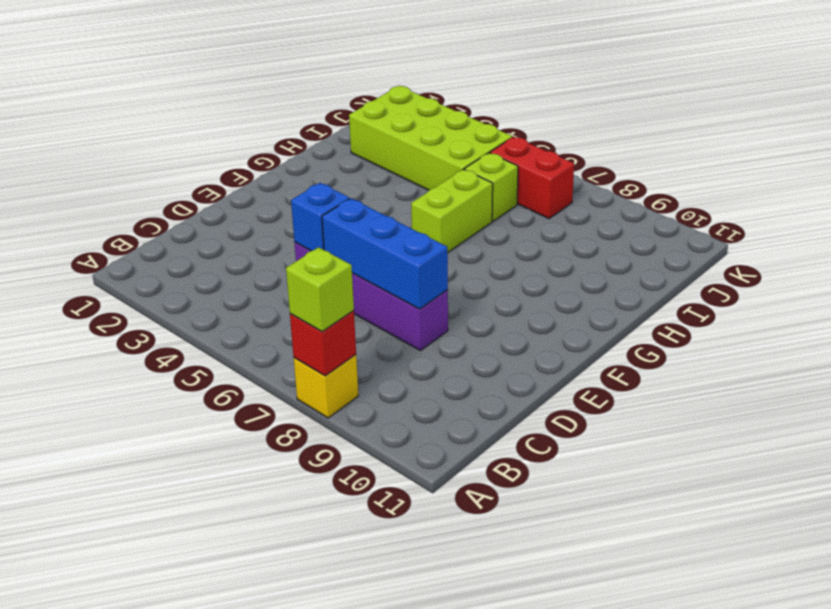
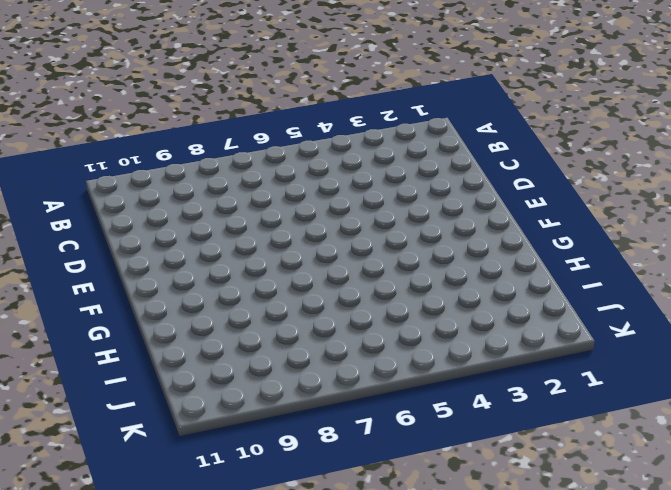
none -> yellow 1x1 brick [294,355,358,418]
none -> purple 1x4 brick [294,242,448,351]

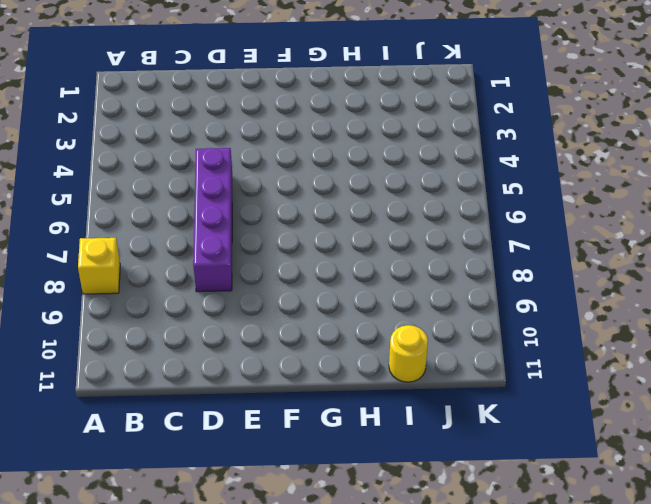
yellow 1x1 round brick [389,325,428,382] -> none
none -> lime 1x2 brick [411,169,493,253]
none -> lime 2x4 brick [349,86,512,190]

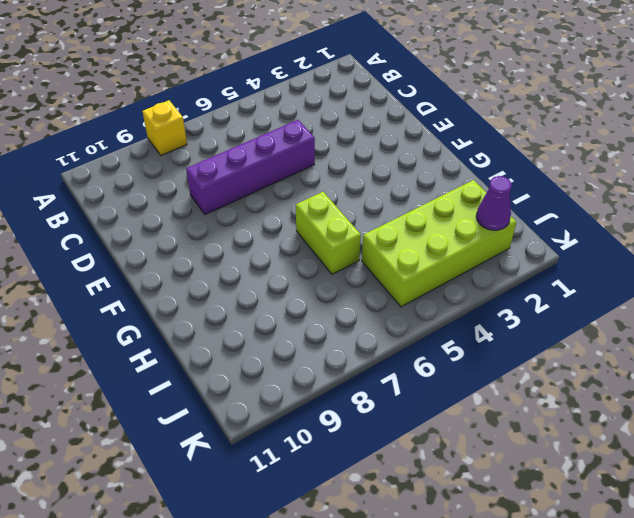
purple 1x1 cone [476,176,512,230] -> none
none -> lime 1x1 brick [465,153,518,221]
none -> red 1x2 brick [490,137,574,219]

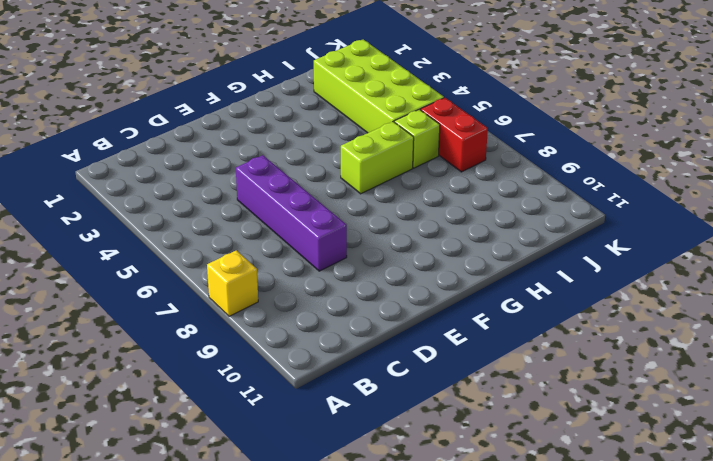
none -> red 1x1 brick [290,311,356,376]
none -> blue 1x1 brick [291,183,349,251]

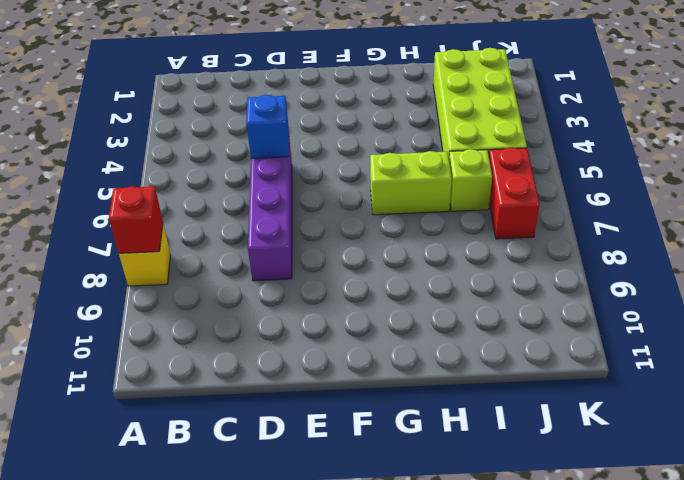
none -> blue 1x3 brick [322,198,448,309]
none -> lime 1x1 brick [286,247,354,332]

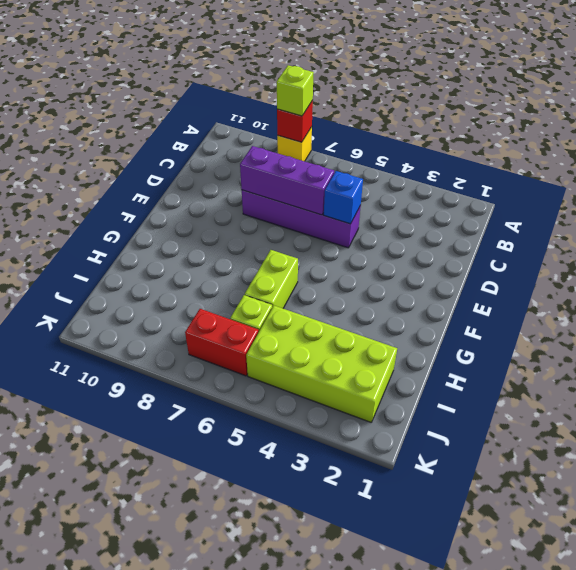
purple 1x3 brick [240,146,334,215] -> blue 1x3 brick [322,198,448,309]

